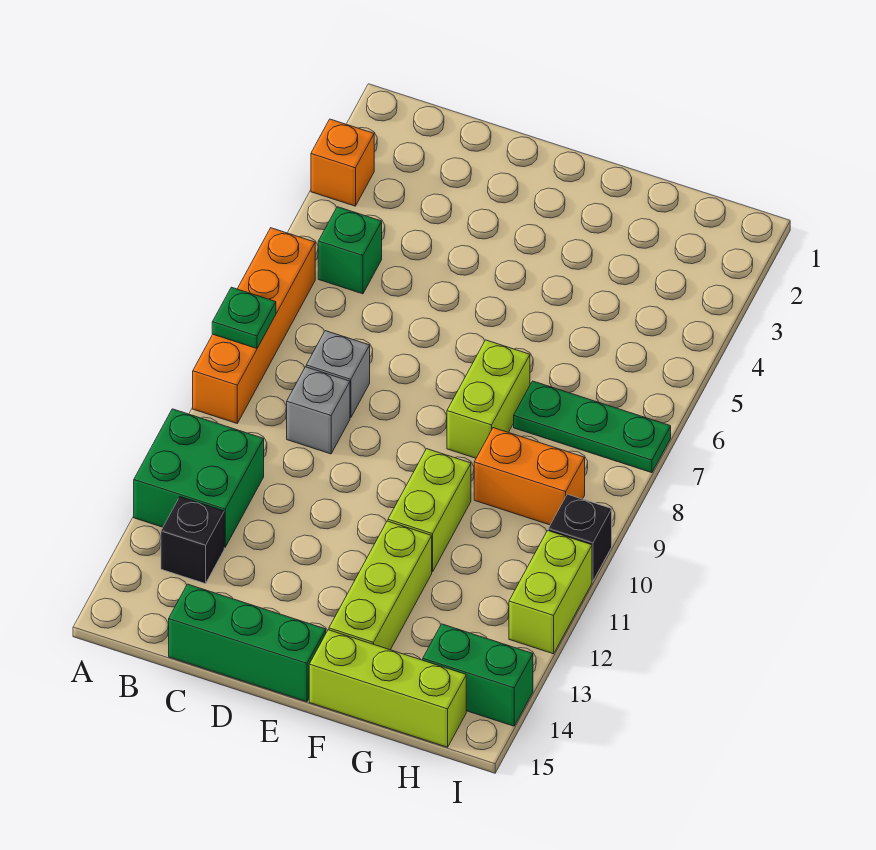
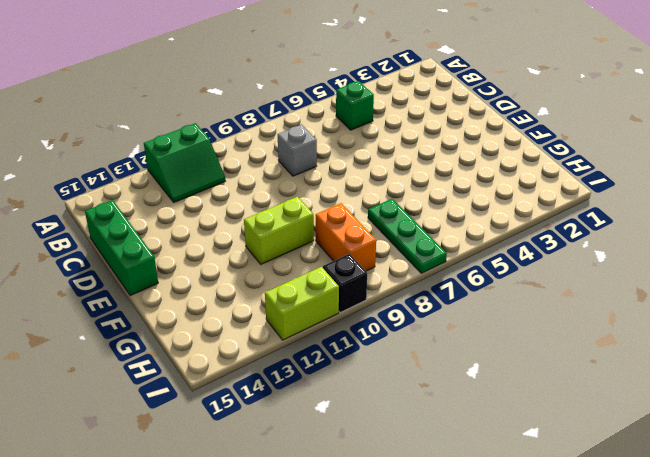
green 2x2 slope [144,123,225,202] -> green 2x2 brick [134,409,264,547]
none -> orange 1x1 brick [311,119,374,206]
none -> orange 1x4 brick [193,228,315,423]
none -> black 1x1 brick [161,497,224,584]

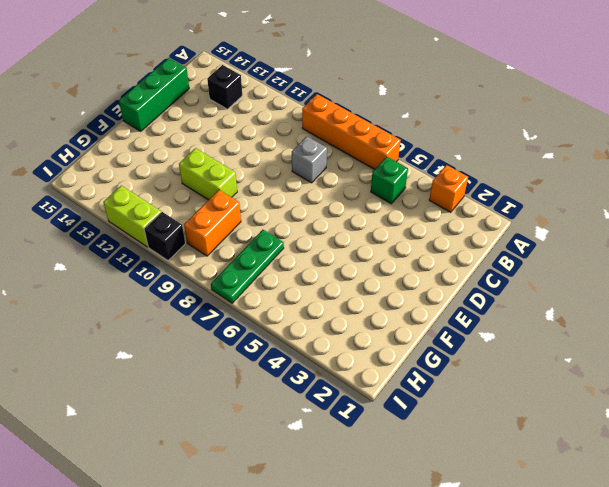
none -> green 2x2 brick [134,409,264,547]
none -> grey 1x1 brick [287,367,350,454]
none -> lime 1x2 brick [447,340,530,458]

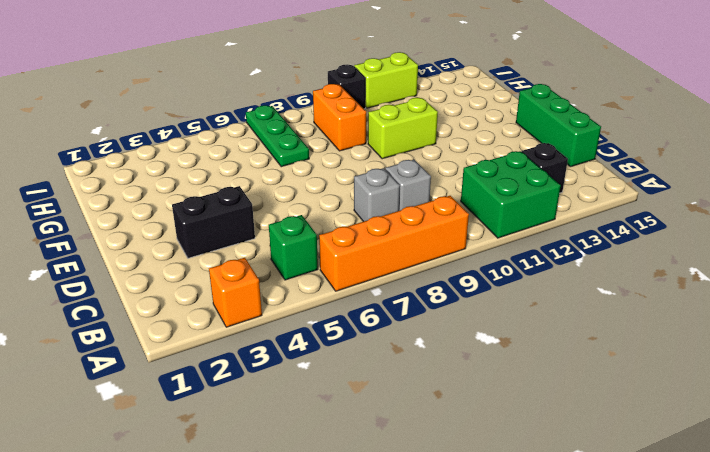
black 1x2 brick [172,186,255,258] -> none
none -> lime 1x2 brick [447,340,530,458]
none -> lime 1x3 brick [329,521,432,650]
none -> lime 1x3 brick [309,630,466,747]

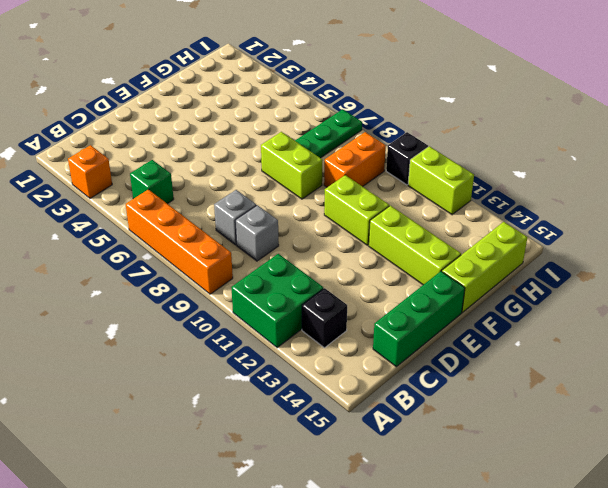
none -> green 1x2 brick [423,624,533,726]
none -> green 1x1 plate [212,287,276,348]

